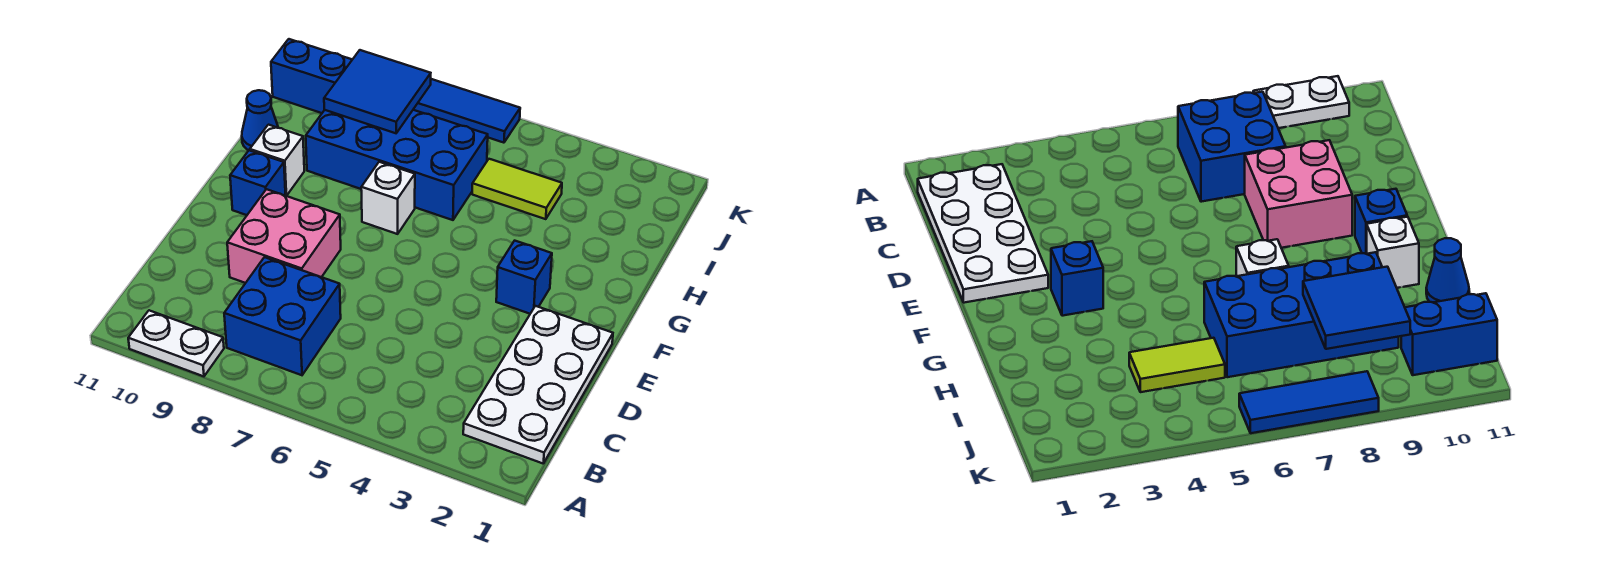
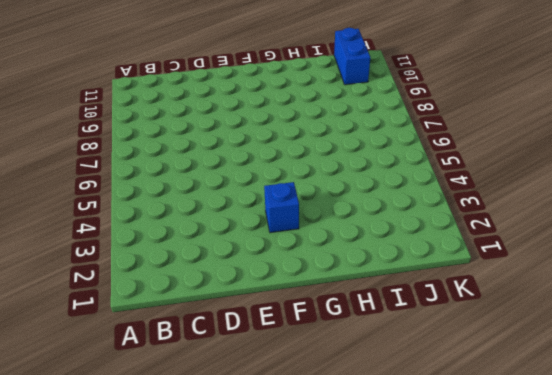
none -> white 1x2 plate [128,310,224,376]
none -> white 2x4 plate [463,306,613,464]
none -> blue 2x2 brick [224,257,341,375]

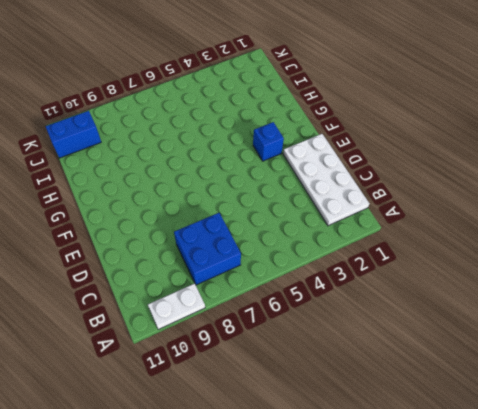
none -> pink 2x2 brick [227,189,341,283]
none -> blue 1x1 brick [230,150,286,215]
none -> white 1x1 brick [361,162,415,234]

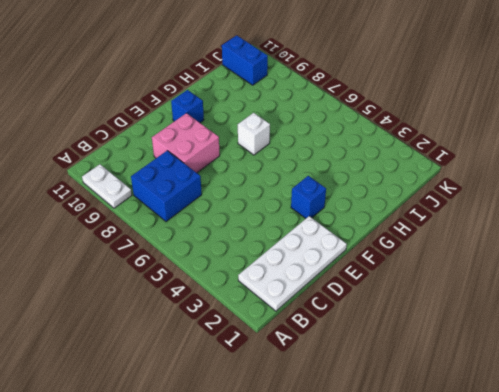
none -> white 1x1 brick [250,125,304,196]
none -> blue 2x4 brick [306,110,488,220]
none -> blue 1x1 cone [242,90,278,150]

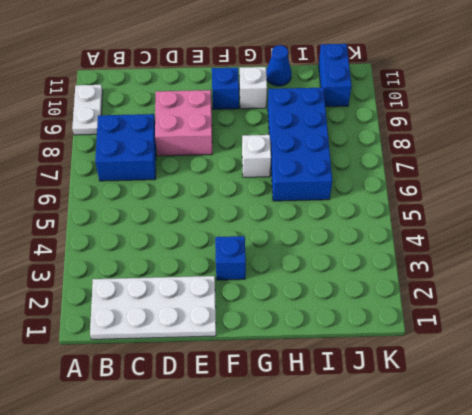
none -> lime 1x2 tile [472,159,562,219]
none -> blue 1x3 tile [413,79,520,143]
none -> blue 2x2 tile [324,50,431,133]

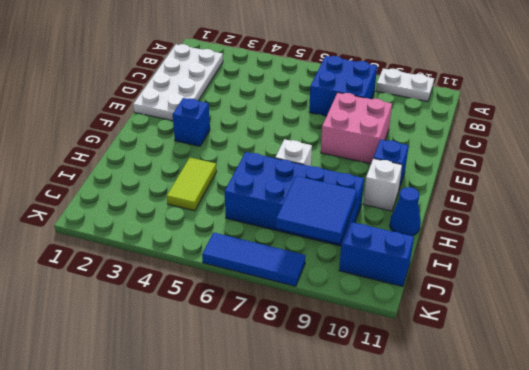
lime 1x2 tile [167,158,217,211] -> lime 1x2 tile turned to [472,159,562,219]

